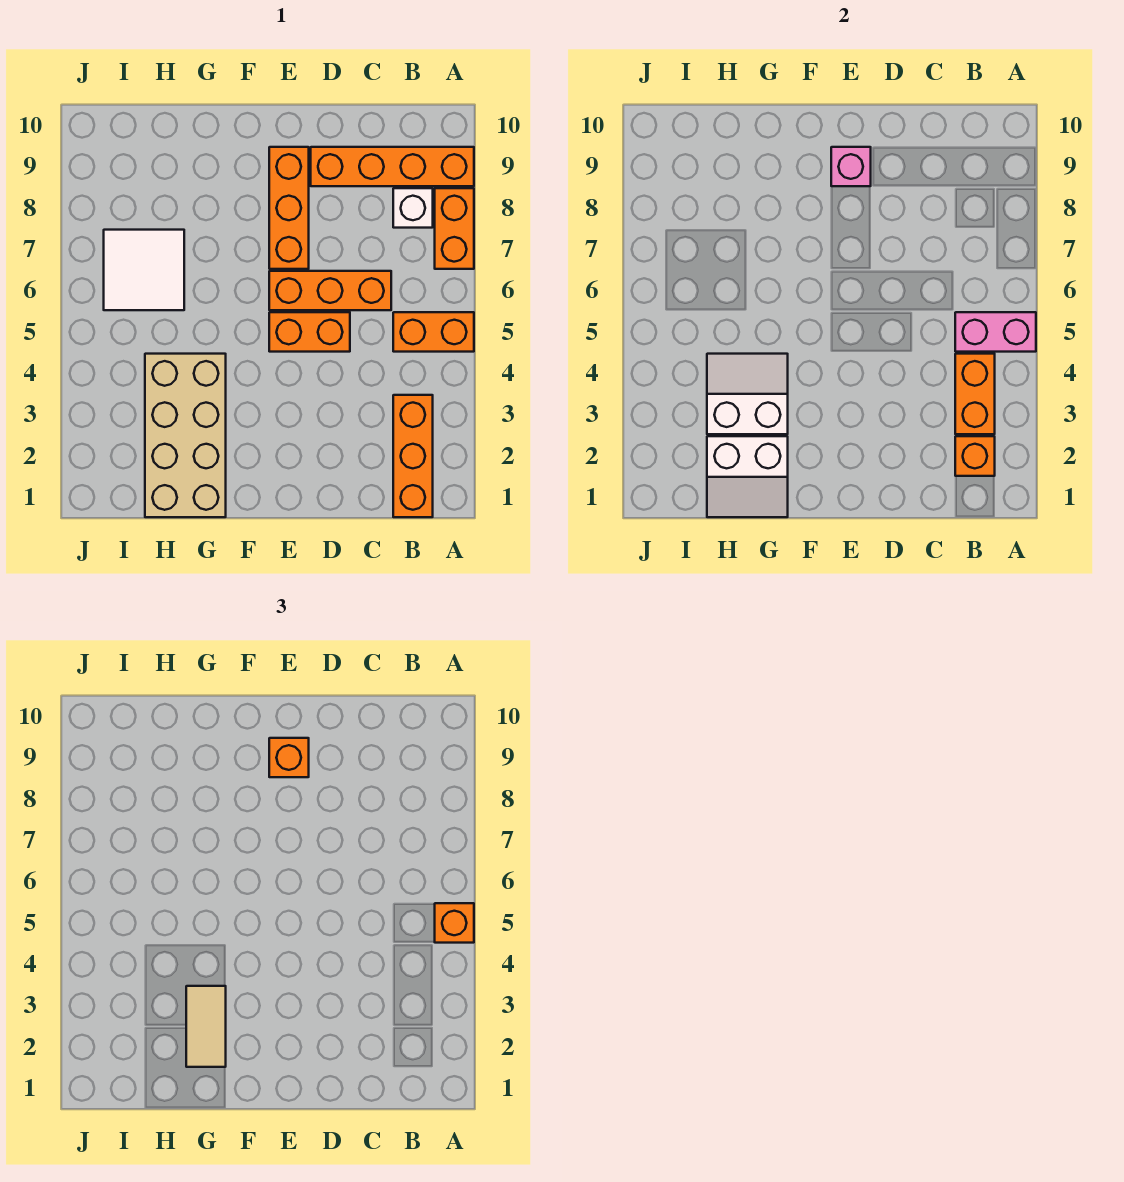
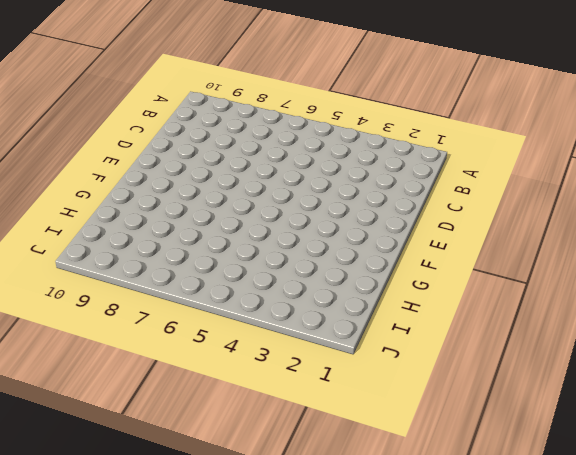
none -> orange 1x2 brick [393,312,474,352]
none -> orange 1x2 brick [435,188,474,269]
none -> orange 1x4 brick [311,147,474,186]

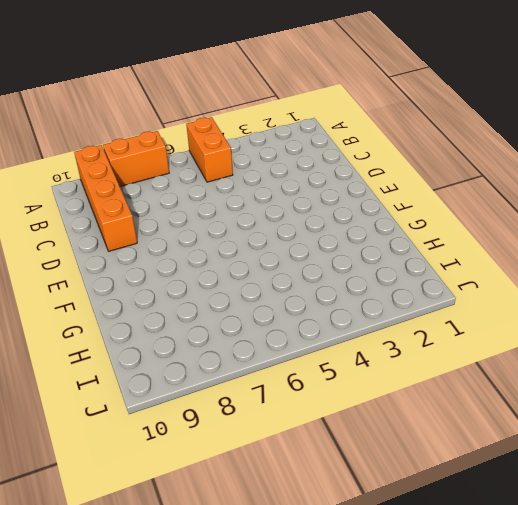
none -> orange 1x3 brick [393,395,433,517]
none -> white 1x1 brick [393,188,433,228]
none -> orange 1x3 brick [269,271,391,310]

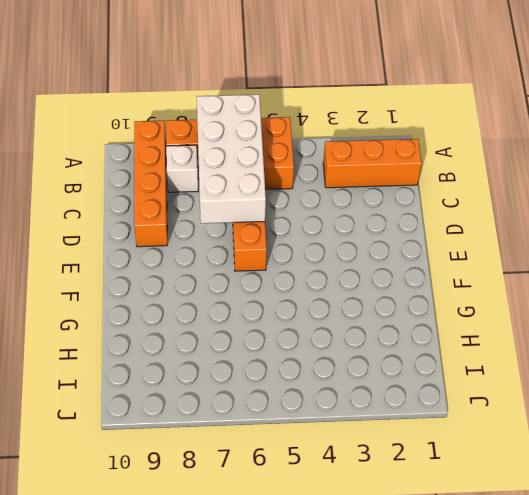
white 2x4 brick [197,94,266,223] -> none
none -> orange 1x2 brick [269,312,350,352]
none -> orange 1x3 brick [269,147,309,269]
none -> tan 2x4 brick [145,354,226,517]

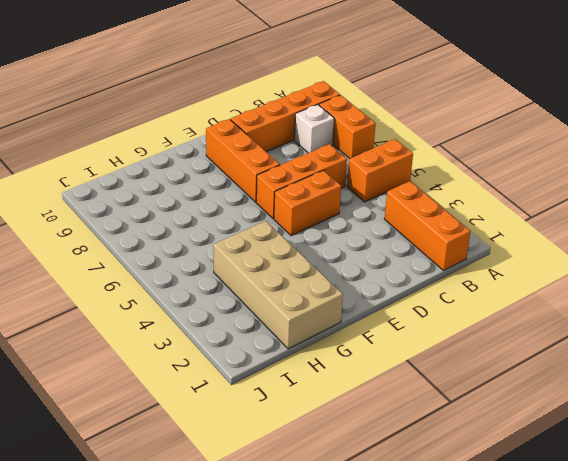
none -> white 2x2 tile [104,230,184,310]
none -> pink 1x2 brick [955,312,1036,352]
none -> orange 1x1 brick [955,436,995,476]

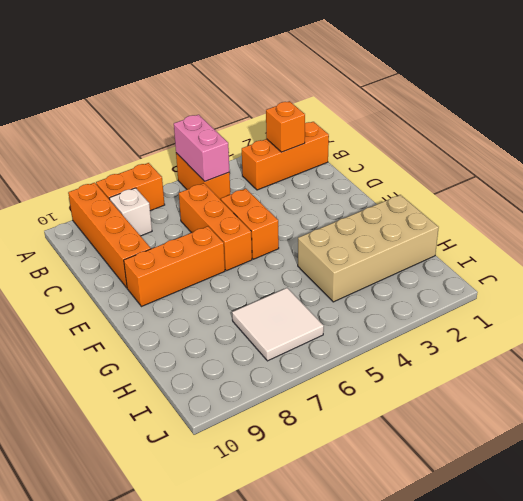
none -> orange 1x2 brick [955,354,995,434]
none -> pink 1x1 brick [831,147,871,186]
none -> white 2x2 slope [707,436,788,517]

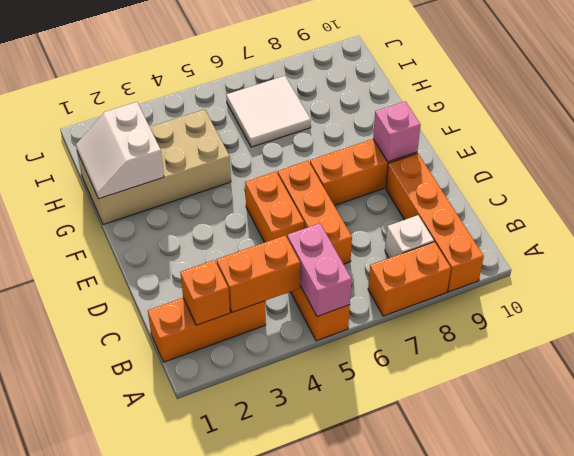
none -> white 2x2 slope [707,354,788,434]
none -> orange 1x1 brick [435,903,474,943]
none -> orange 1x1 brick [269,738,309,777]

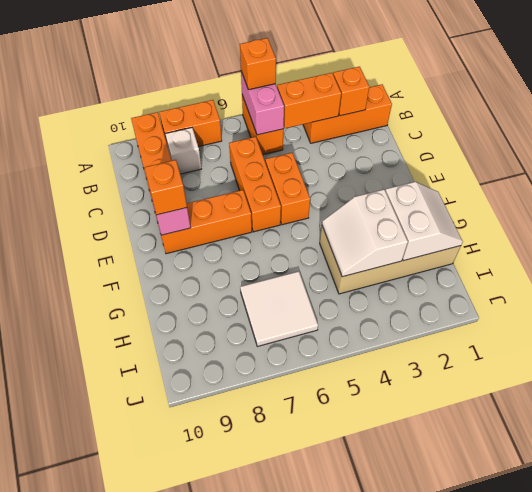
none -> tan 1x2 tile [186,986,226,1067]

